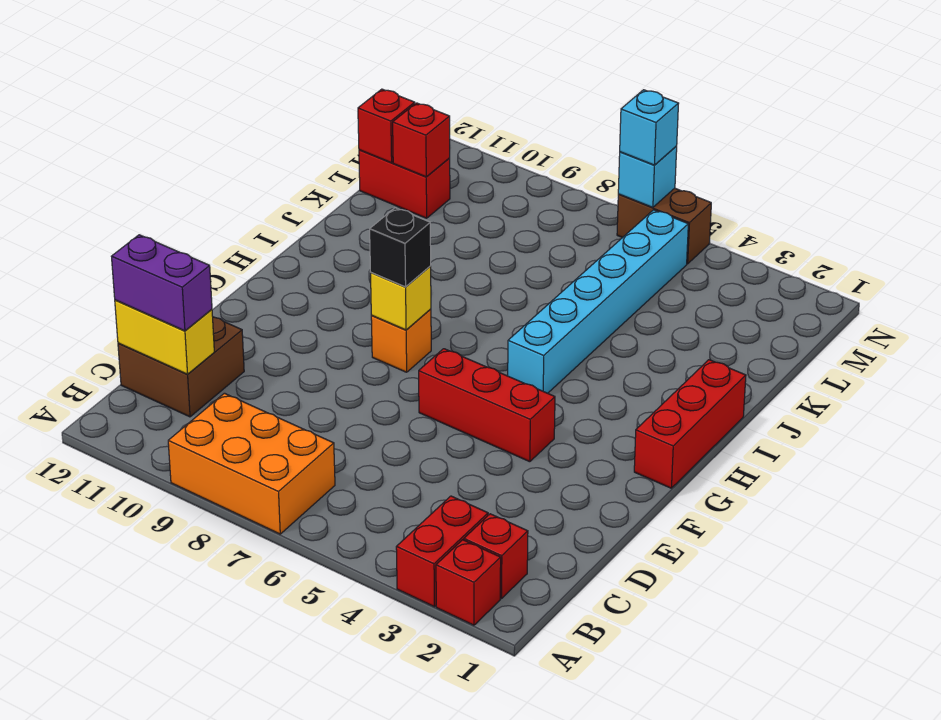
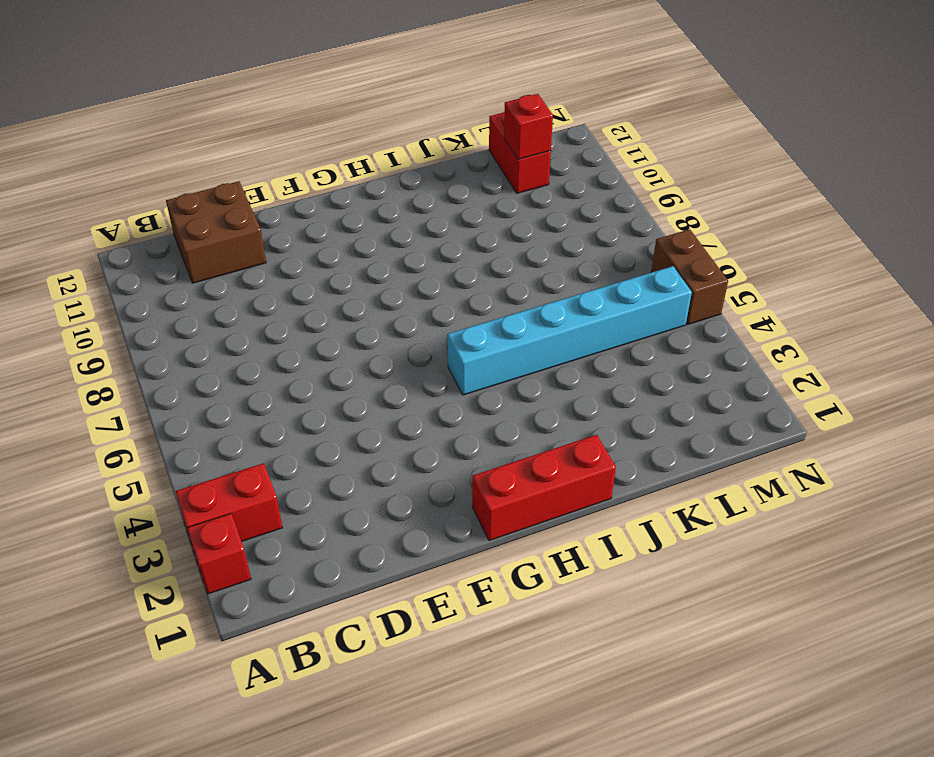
none -> orange 2x3 brick [168,393,335,534]
none -> red 1x1 brick [464,514,528,599]
none -> red 1x3 brick [419,349,555,462]

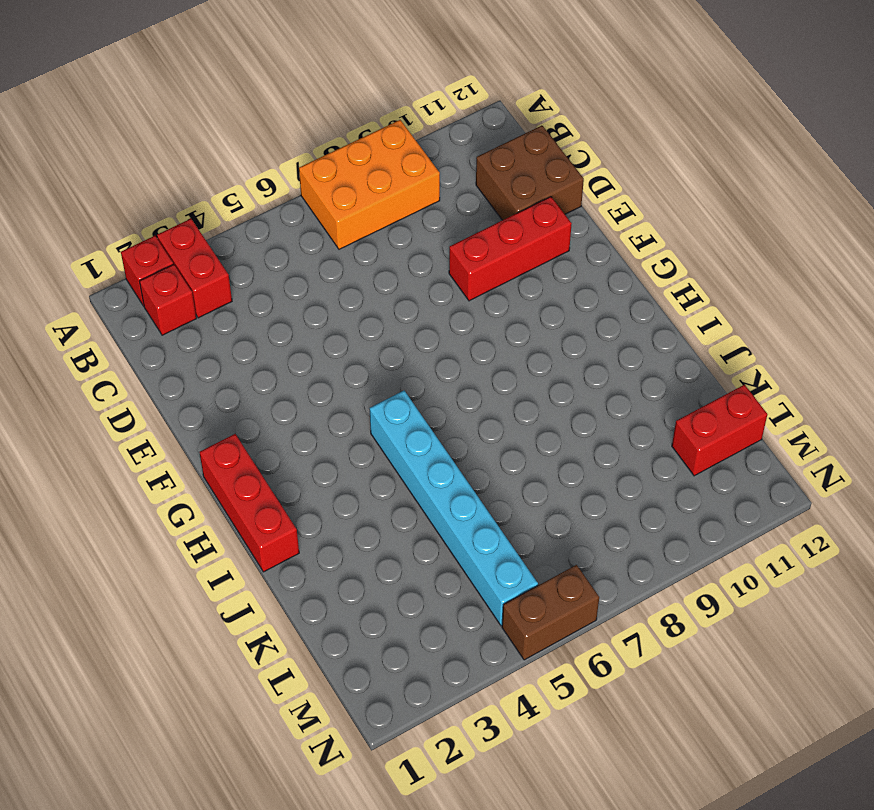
red 1x3 brick [449,197,572,301] -> red 1x3 brick moved to [419,349,555,462]
none -> orange 1x1 brick [371,309,431,372]
none -> yellow 1x2 brick [115,300,214,374]
none -> yellow 1x1 brick [371,266,431,330]

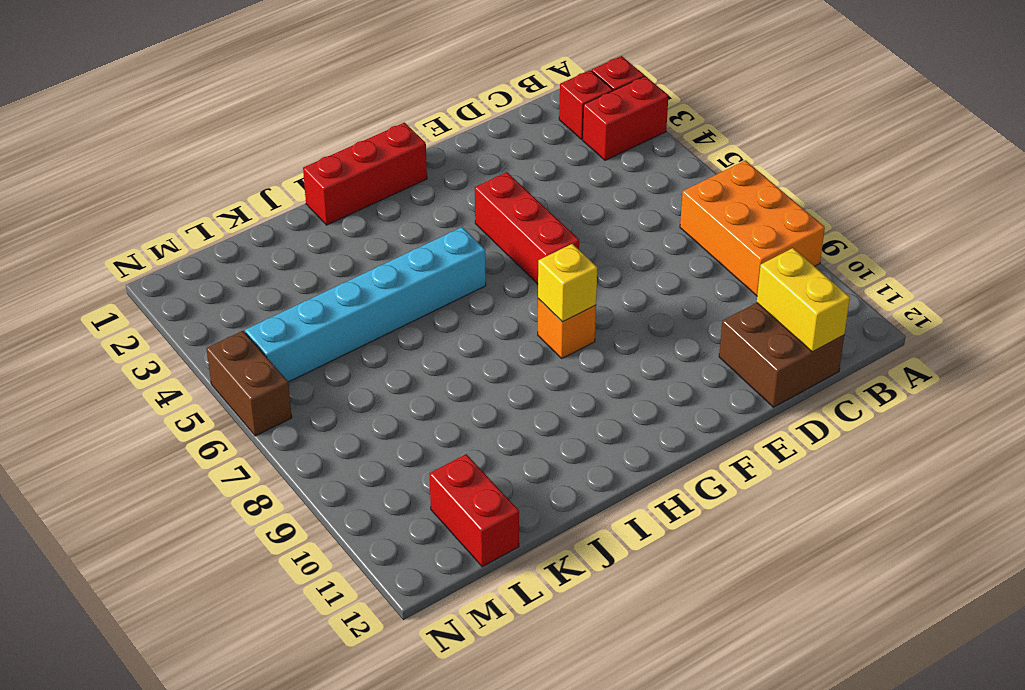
none -> red 1x1 brick [393,103,450,177]
none -> red 1x1 brick [358,89,415,163]
none -> cyan 1x1 brick [618,146,677,207]

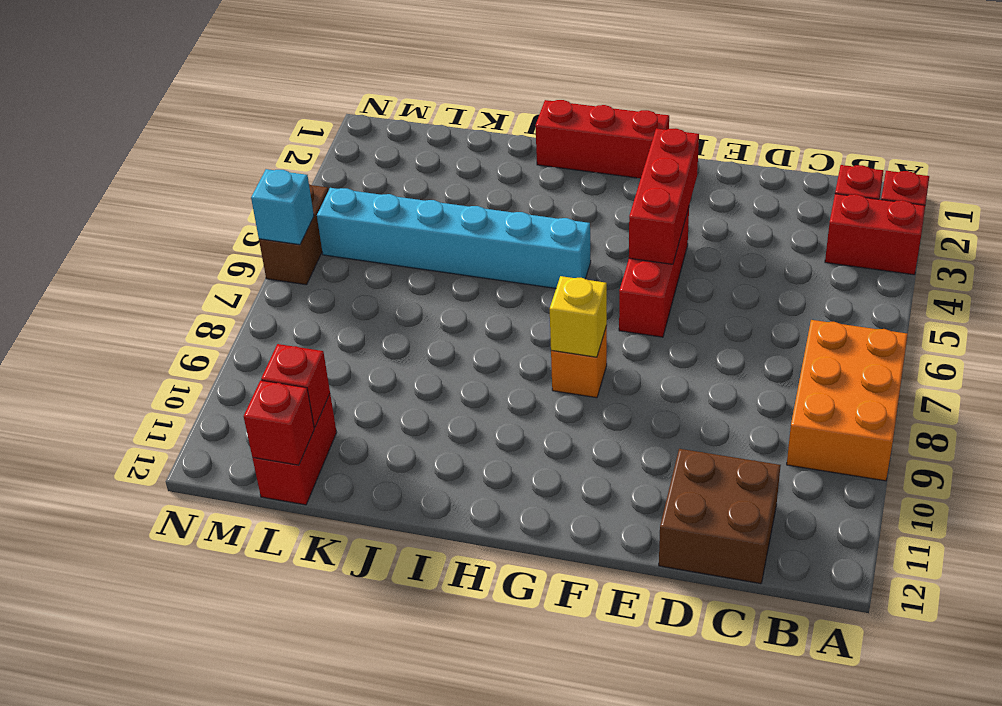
red 1x3 brick [629,128,699,264] -> none
none -> yellow 1x2 brick [115,300,214,374]
none -> purple 1x2 brick [111,235,212,331]
none -> black 1x1 brick [370,208,431,287]

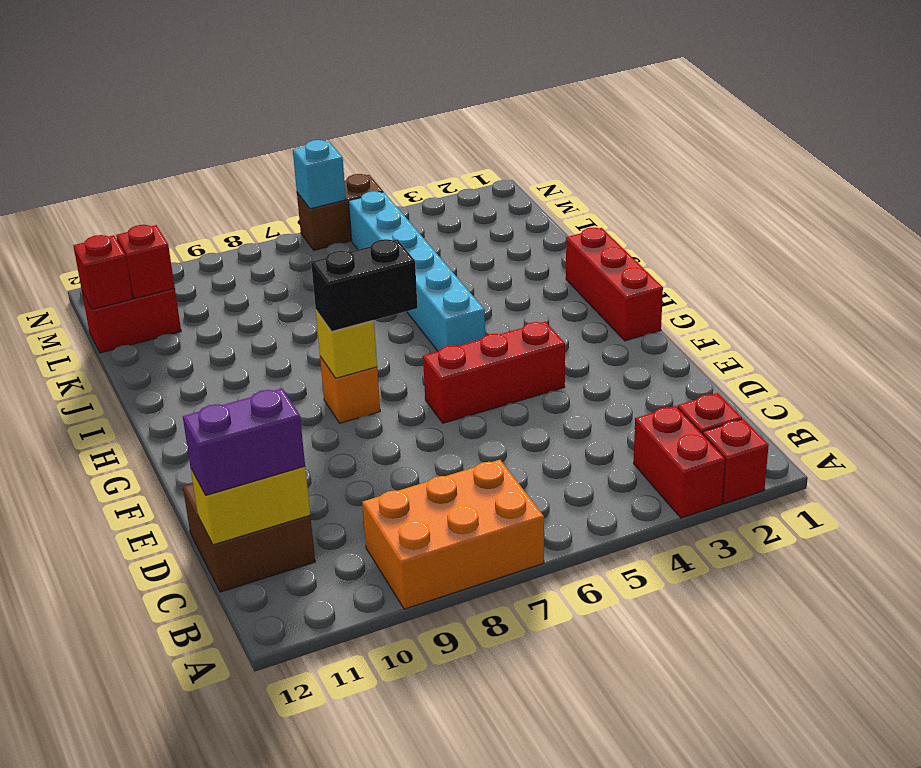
black 1x2 brick [311,239,418,332] -> black 1x1 brick [370,208,431,287]
none -> cyan 1x1 brick [620,90,679,165]

